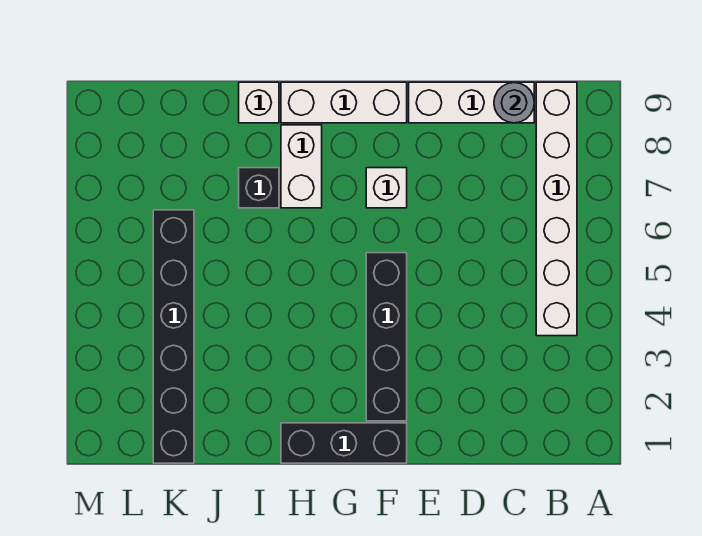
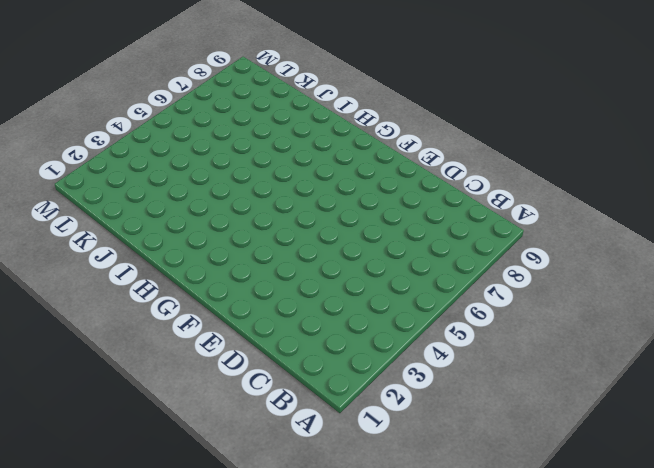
none -> white 1x6 brick [536,82,577,336]
none -> white 1x3 brick [409,82,534,123]

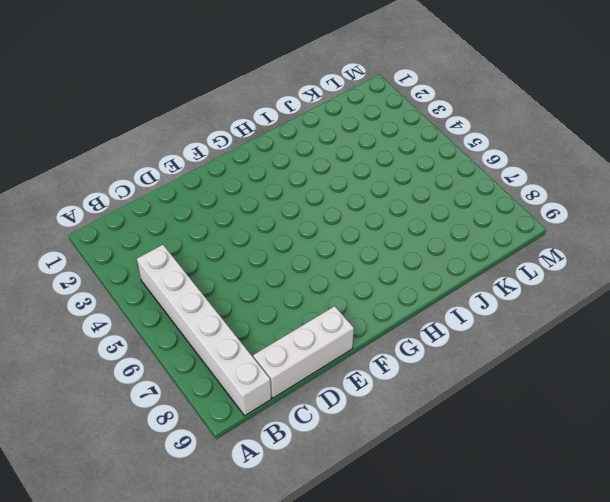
none -> black 1x3 brick [281,423,407,463]
none -> black 1x4 brick [366,253,407,421]

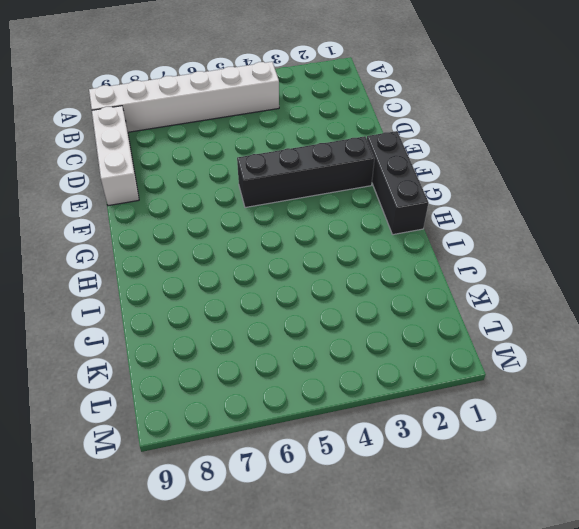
none -> white 1x1 brick [366,168,407,208]
none -> white 1x3 brick [281,82,407,123]

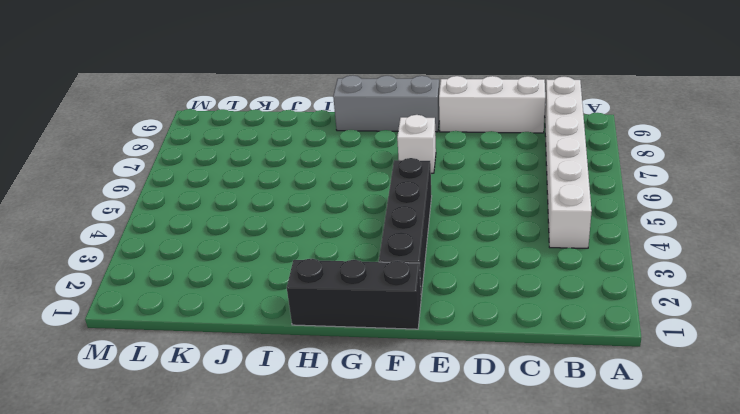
grey 1x3 brick [333,75,439,132] -> white 1x3 brick [281,82,407,123]
none -> white 1x2 brick [281,125,322,208]
none -> black 1x1 brick [239,168,279,208]

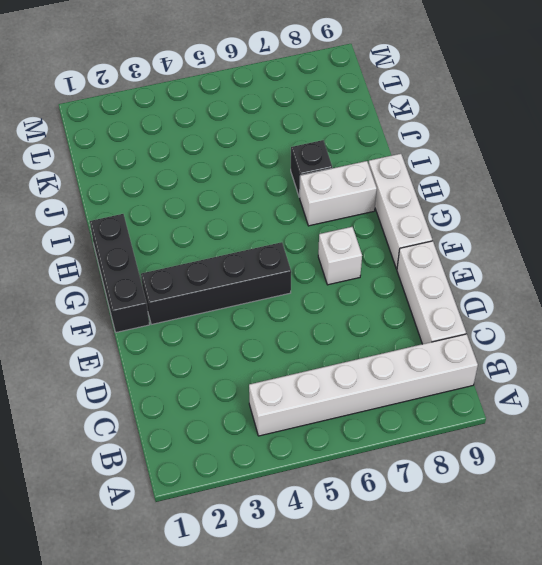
none -> white 1x1 brick [239,82,279,123]
none -> black 1x6 brick [153,210,194,463]

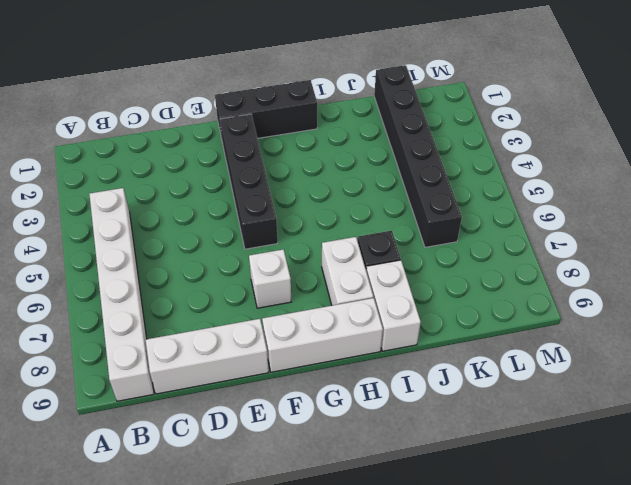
white 1x2 brick [366,260,421,351] -> white 1x1 brick [239,82,279,123]
none -> grey 1x1 round brick [494,82,534,123]

